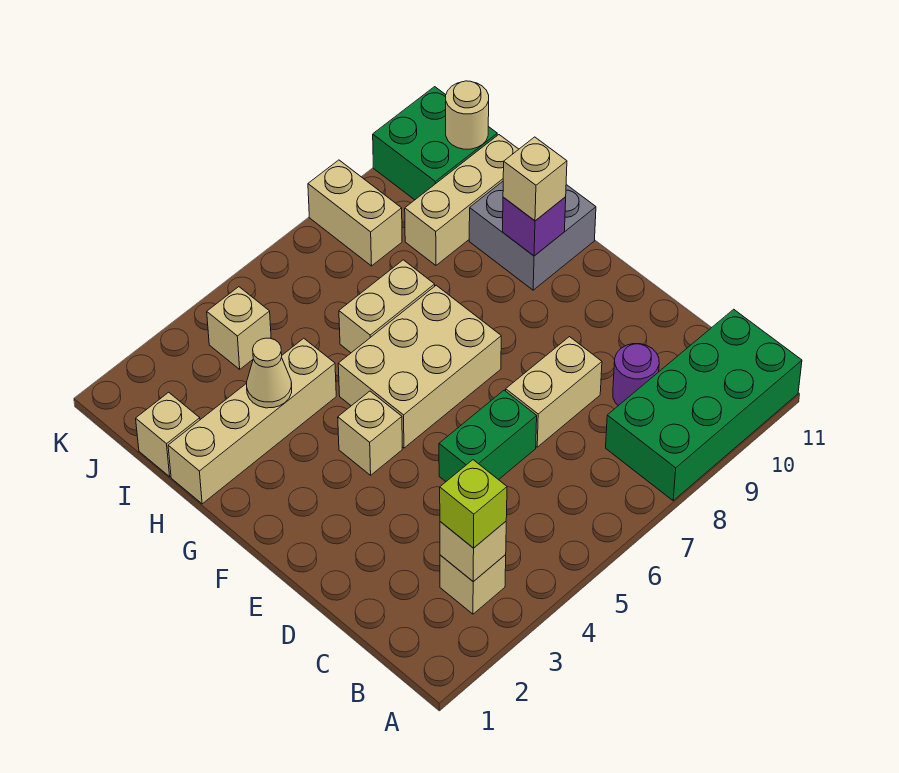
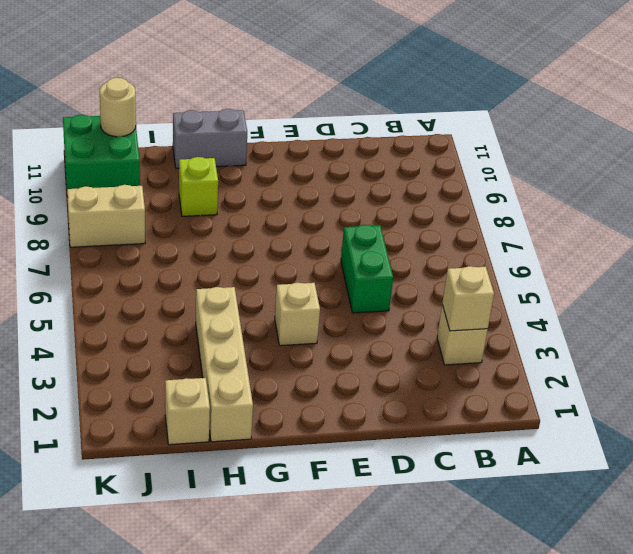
grey 1x2 brick [173,109,247,168] -> grey 2x2 brick [469,182,596,290]
lime 1x1 brick [179,157,218,216] -> lime 1x1 brick moved to [440,460,507,548]
none -> green 2x4 brick [606,309,802,501]
none -> purple 1x1 round brick [613,344,659,406]
none -> tan 1x2 brick [506,337,602,447]

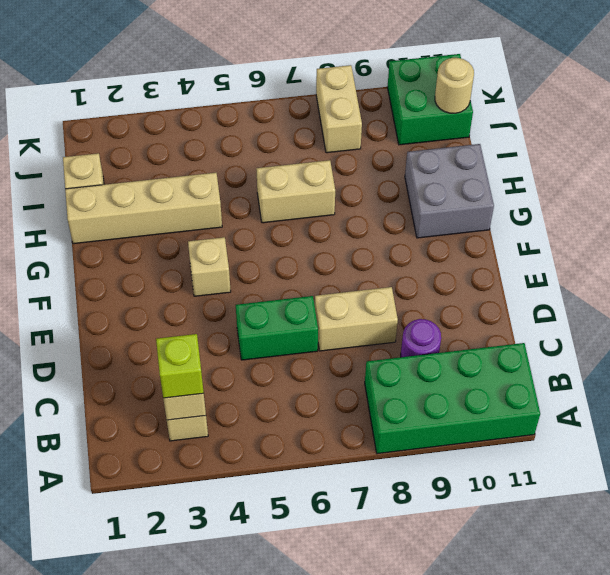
none -> tan 2x3 brick [338,285,501,448]
none -> tan 1x3 brick [405,135,519,265]
none -> tan 1x1 brick [207,287,271,369]

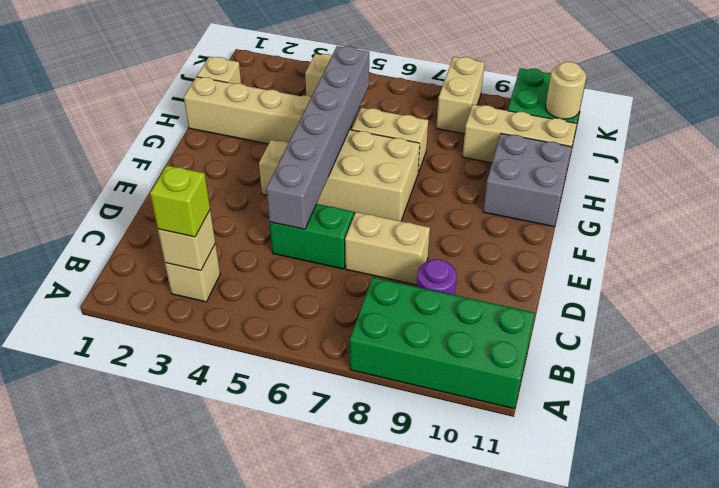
grey 1x6 brick [266,46,369,229] -> none
none -> purple 1x1 brick [503,197,566,256]
none -> tan 1x1 cone [247,338,292,408]
none -> tan 1x1 brick [503,137,567,221]

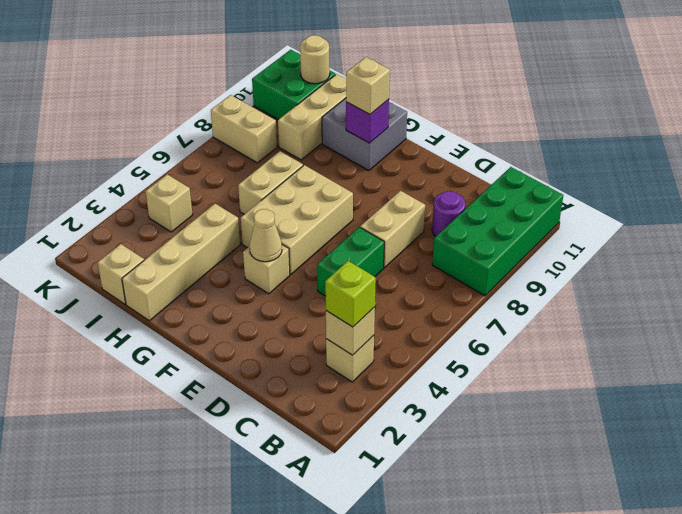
tan 1x1 cone [250,209,282,262] -> tan 1x1 cone moved to [247,338,292,408]

